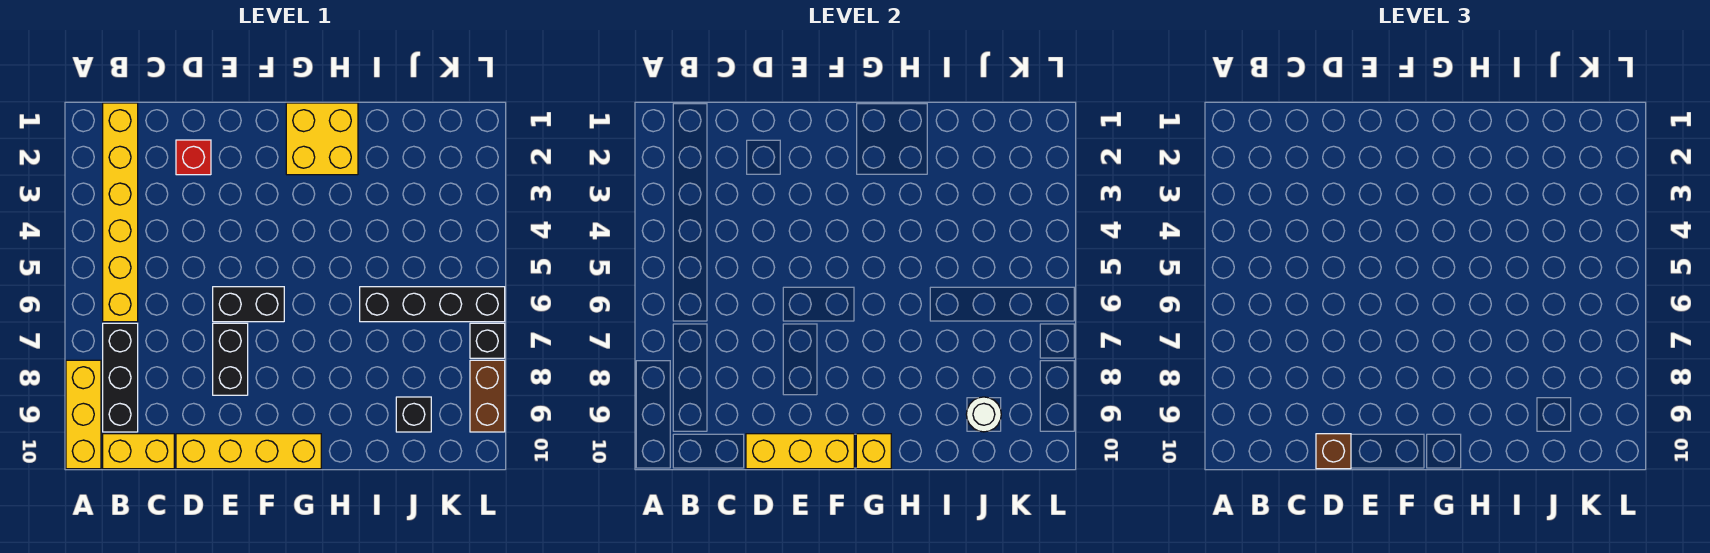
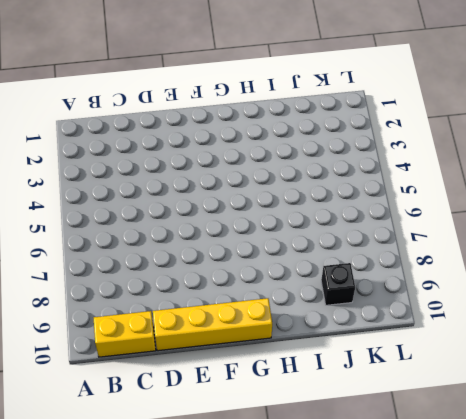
none -> yellow 1x3 brick [66,360,101,469]
none -> yellow 1x6 brick [103,103,138,322]
none -> black 1x3 brick [103,323,138,432]

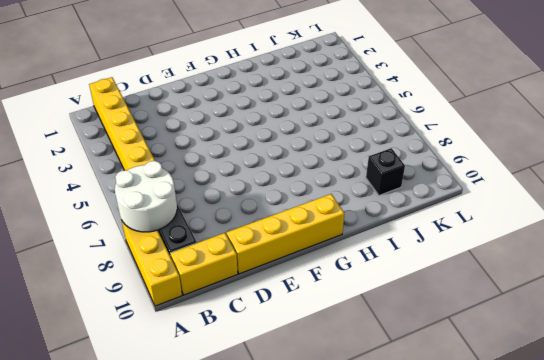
white 2x2 round brick [115,161,177,232] -> none
none -> red 1x1 brick [176,140,211,175]
none -> black 1x2 brick [213,287,284,322]
none -> black 1x2 brick [213,323,248,395]

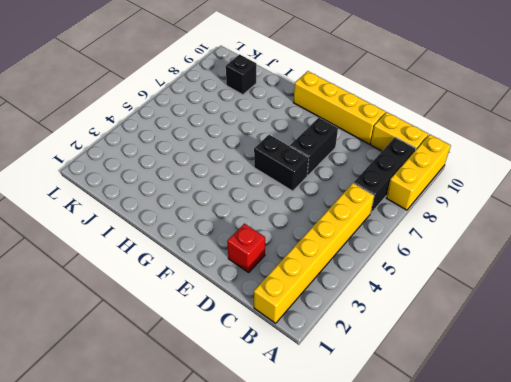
none -> yellow 2x2 brick [286,103,358,175]
none -> black 1x4 brick [360,287,505,322]
none -> black 1x1 brick [470,323,505,358]

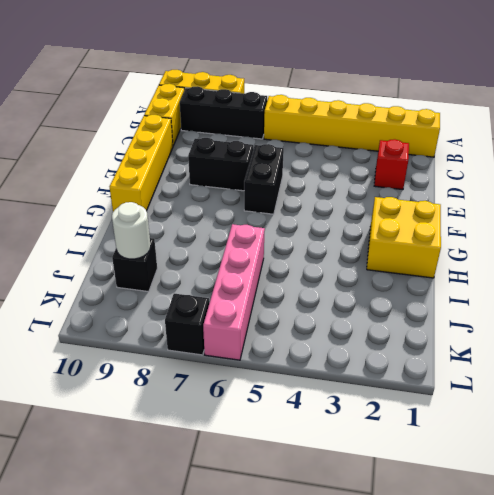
pink 1x4 brick [203,224,265,360] -> black 1x4 brick [360,287,505,322]
none -> brown 1x2 brick [470,360,505,432]
none -> yellow 1x3 brick [746,434,854,469]
none -> yellow 1x1 brick [856,434,891,469]

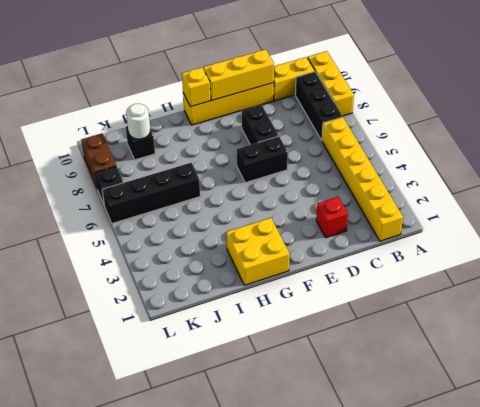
none -> brown 1x1 brick [1316,434,1351,469]

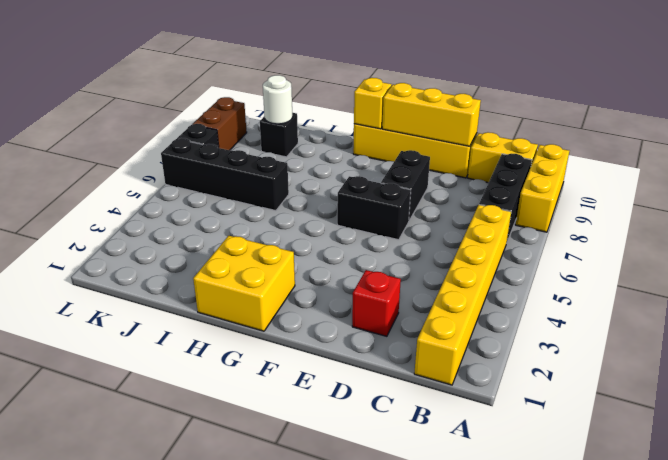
none -> brown 1x1 brick [1316,434,1351,469]

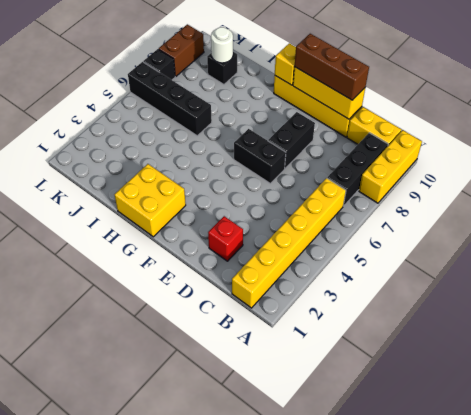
brown 1x3 brick [295,34,369,100] -> brown 1x1 brick [1316,434,1351,469]

